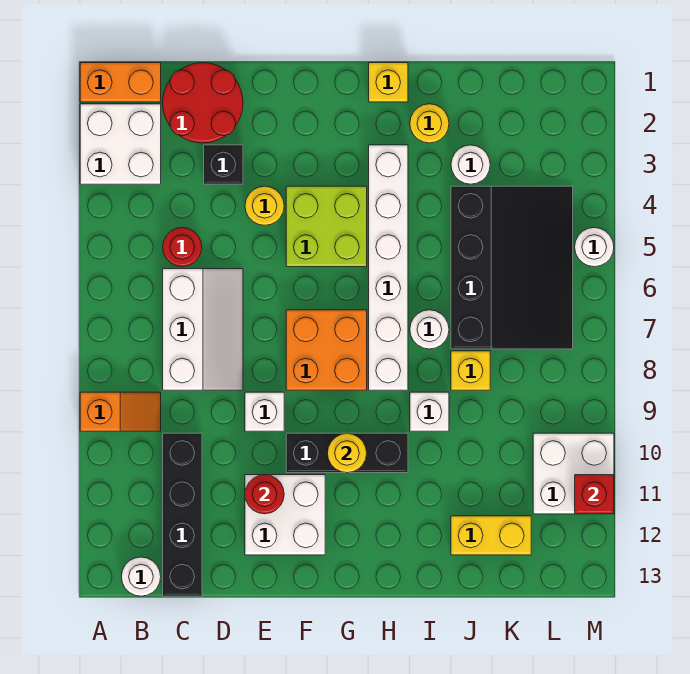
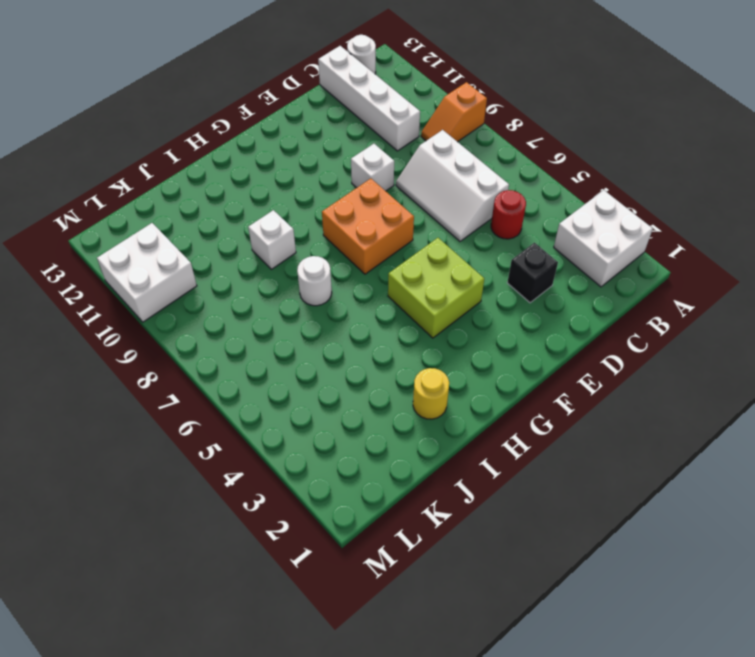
white 1x4 brick [318,46,420,151] -> black 1x4 brick [163,433,202,596]
none -> orange 1x2 brick [80,63,161,102]
none -> red 2x2 round brick [163,63,243,143]
none -> yellow 1x1 round brick [245,186,284,225]

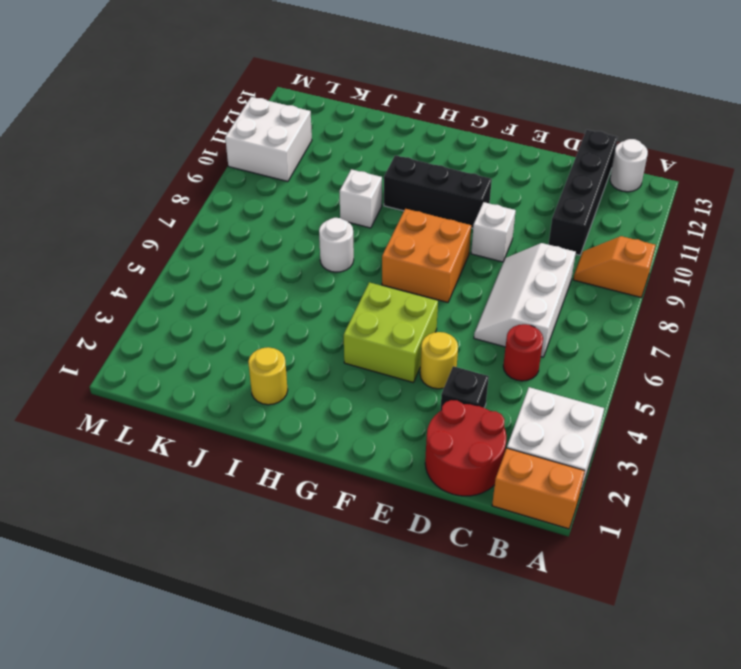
none -> white 2x2 brick [245,475,325,555]
none -> yellow 1x1 brick [369,63,408,102]
none -> white 1x6 brick [369,145,408,390]

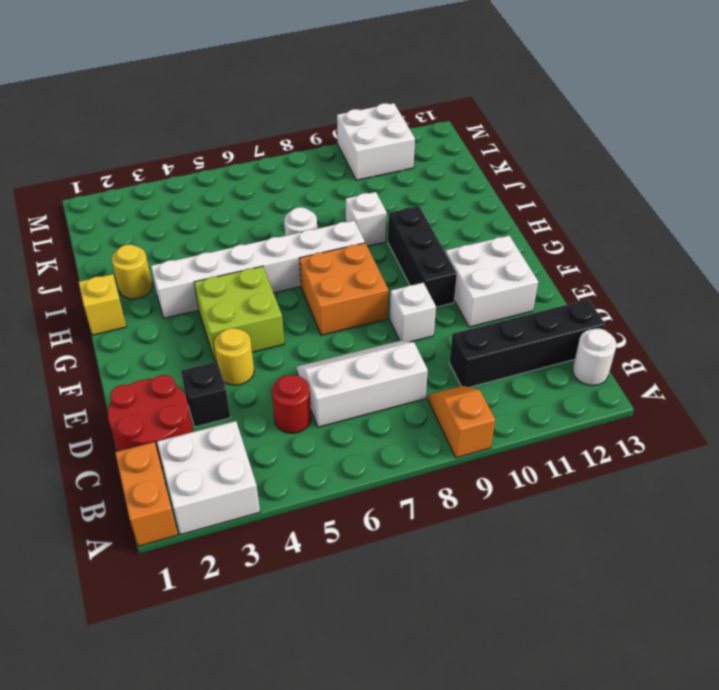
none -> white 1x1 round brick [451,145,490,184]
none -> black 3x4 slope [451,186,573,349]
none -> yellow 1x1 brick [451,351,490,390]

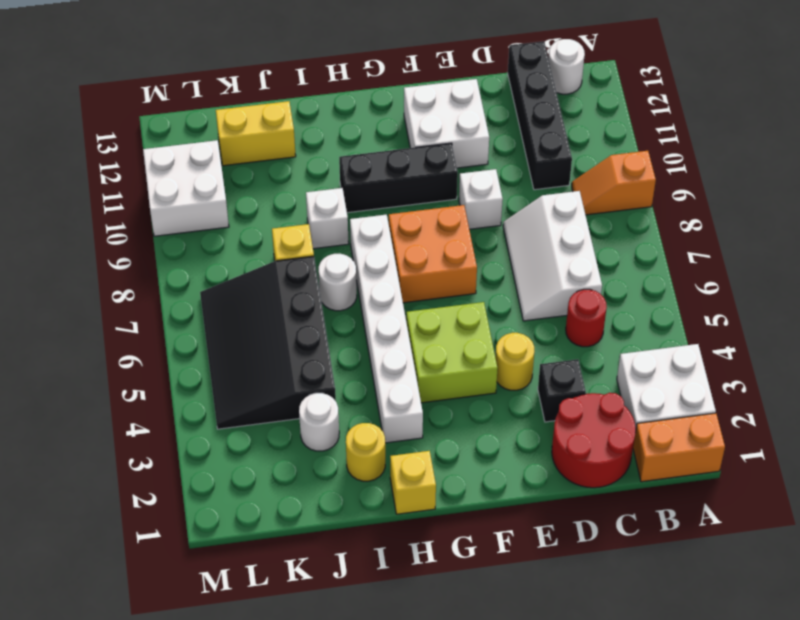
none -> white 1x1 round brick [575,227,614,267]
none -> red 1x1 round brick [245,475,284,514]
none -> yellow 1x1 round brick [328,433,367,473]

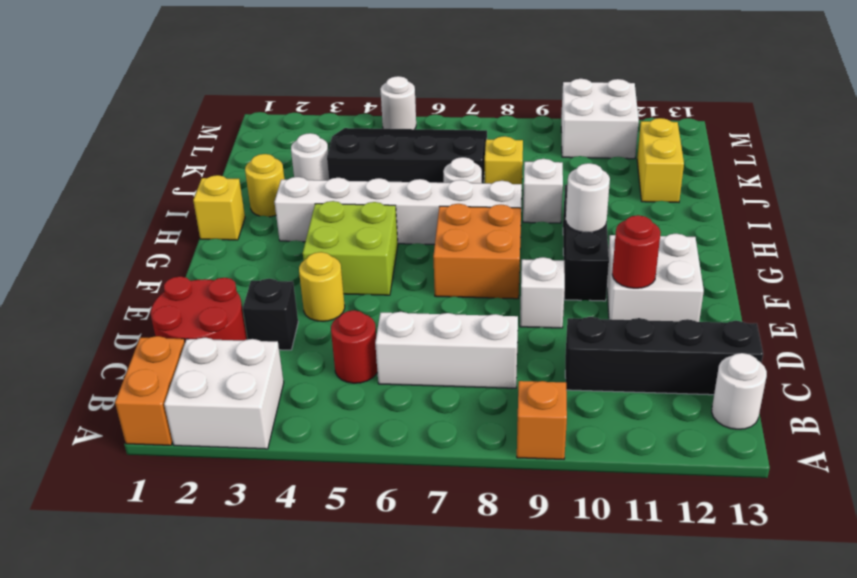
white 1x1 round brick [566,163,610,232] -> yellow 1x1 round brick [328,433,367,473]
none -> red 1x1 brick [575,475,614,514]

